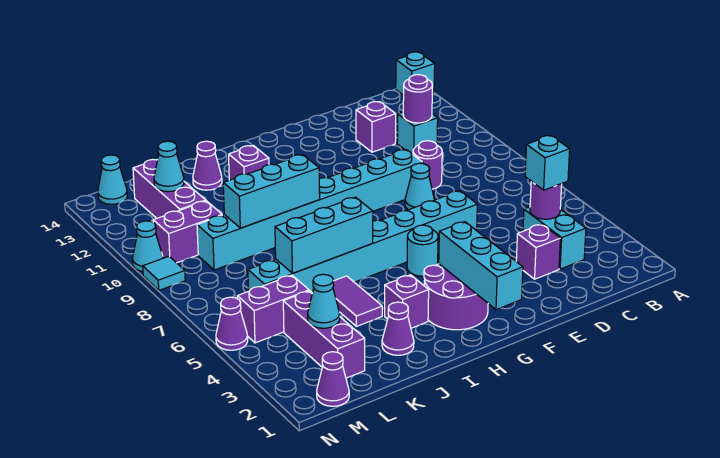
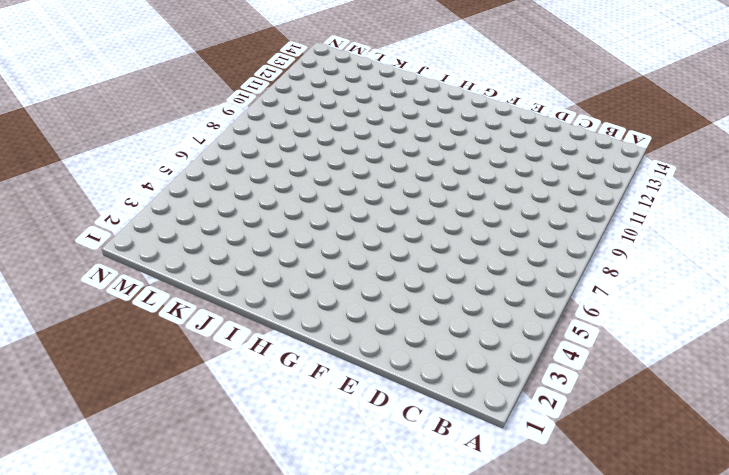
none -> cyan 1x1 brick [396,52,435,95]
none -> cyan 1x2 brick [523,207,586,269]
none -> cyan 1x1 brick [397,112,438,154]
none -> purple 1x1 brick [516,224,560,279]

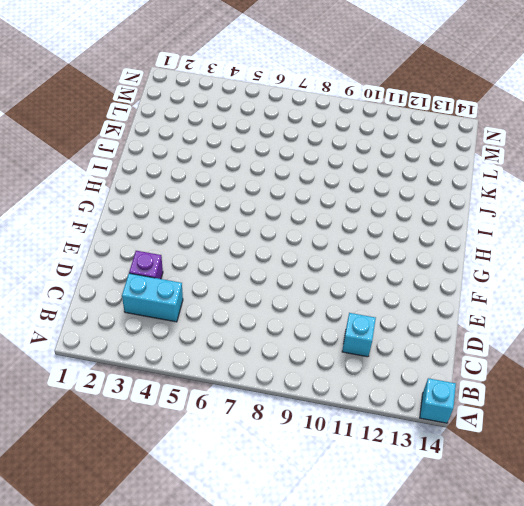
none -> purple 1x1 round brick [413,141,442,189]
none -> purple 1x1 brick [356,102,396,152]
none -> cyan 1x8 brick [248,191,477,293]
none -> cyan 1x1 cone [405,163,434,210]

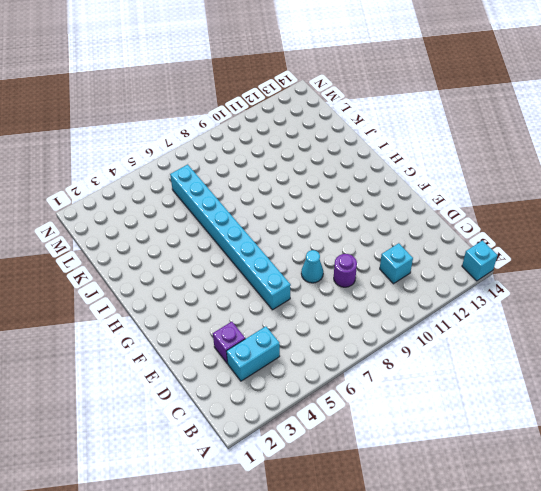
none -> purple 1x1 brick [356,102,396,152]
none -> cyan 1x8 brick [197,150,423,270]
none -> purple 2x2 round brick [424,264,488,330]
none -> cyan 1x1 round brick [407,225,438,276]

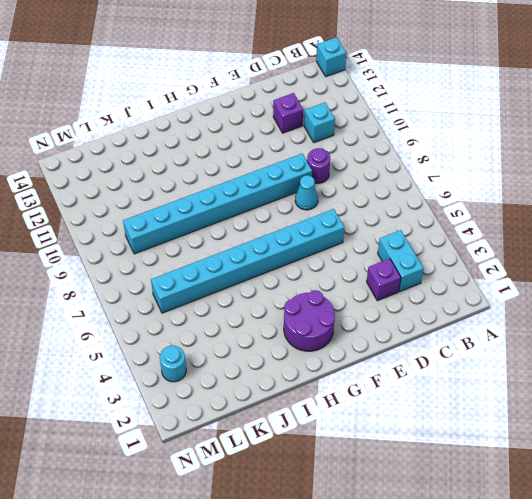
cyan 1x1 round brick [160,346,186,382] -> cyan 1x1 round brick moved to [407,225,438,276]
none -> purple 1x1 brick [385,275,429,328]
none -> purple 1x1 brick [229,145,269,180]
none -> purple 1x1 cone [382,302,414,355]
none -> purple 1x2 tile [333,276,382,327]

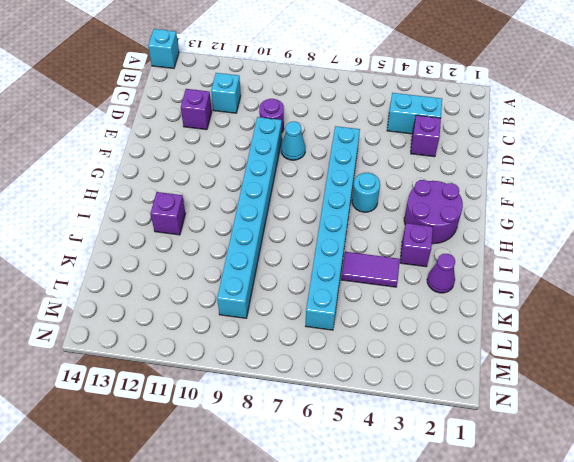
none -> purple 1x1 cone [193,141,222,190]
none -> purple 1x3 brick [283,291,365,378]
none -> purple 1x2 brick [237,275,309,343]
none -> purple 1x2 brick [153,201,222,263]

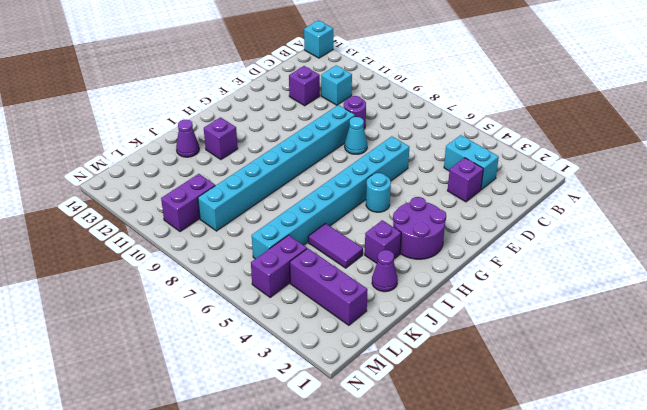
none -> purple 1x3 brick [133,159,206,218]
none -> purple 1x1 cone [317,352,349,406]
none -> cyan 1x1 cone [98,155,127,204]
none -> purple 1x1 cone [216,297,248,350]

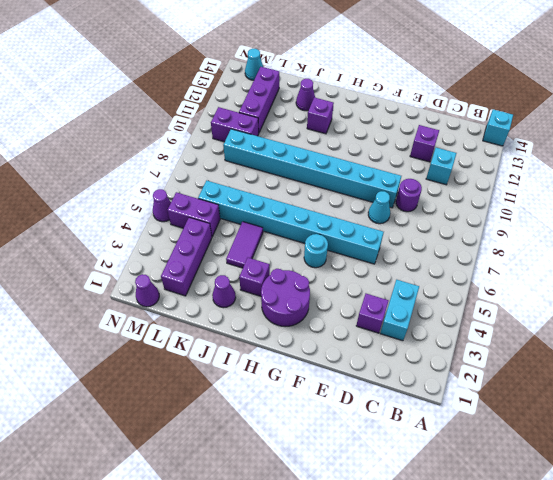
none -> cyan 1x1 tile [143,256,185,290]
none -> cyan 1x1 cone [133,221,163,272]
none -> purple 1x1 round brick [530,181,562,219]
none -> purple 1x1 round brick [403,75,432,123]

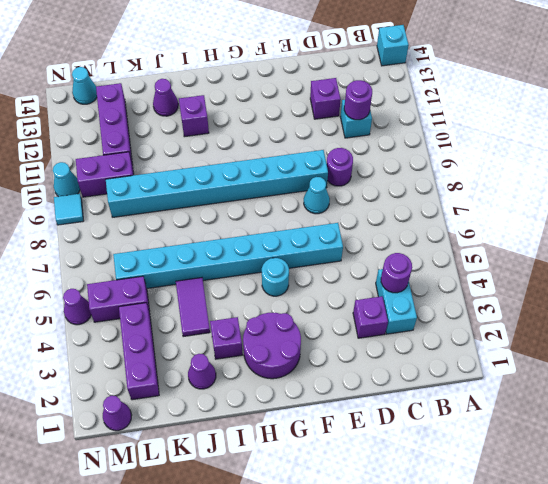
none -> cyan 1x3 brick [439,222,523,310]
none -> cyan 1x3 brick [275,197,373,273]
none -> cyan 1x3 brick [223,155,320,228]
none -> cyan 1x1 cone [308,274,340,328]

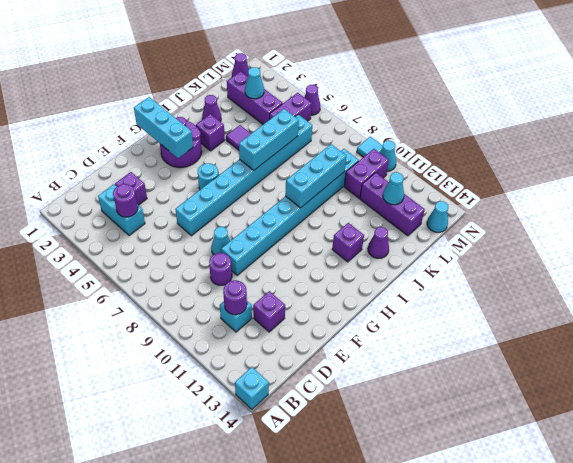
none -> cyan 1x1 brick [525,136,570,190]

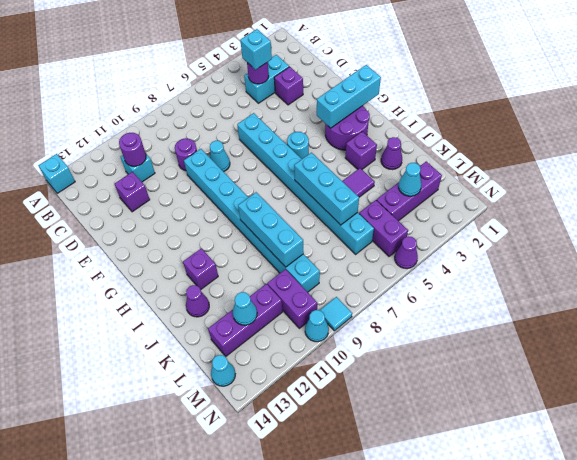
none -> purple 1x1 cone [317,352,349,406]

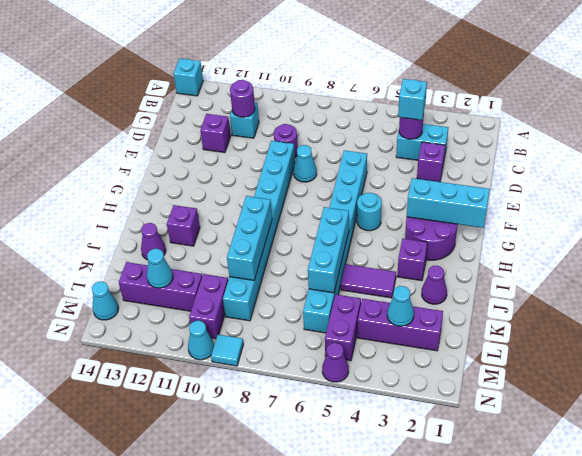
none -> purple 1x1 cone [317,352,349,406]

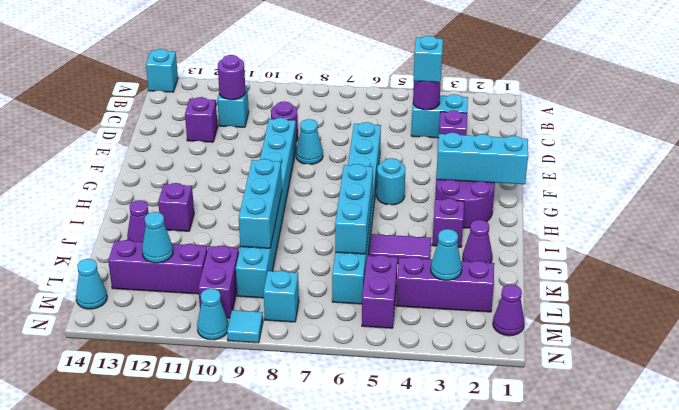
cyan 1x1 brick [264,271,299,322] -> none
none -> purple 1x1 cone [216,297,248,350]

